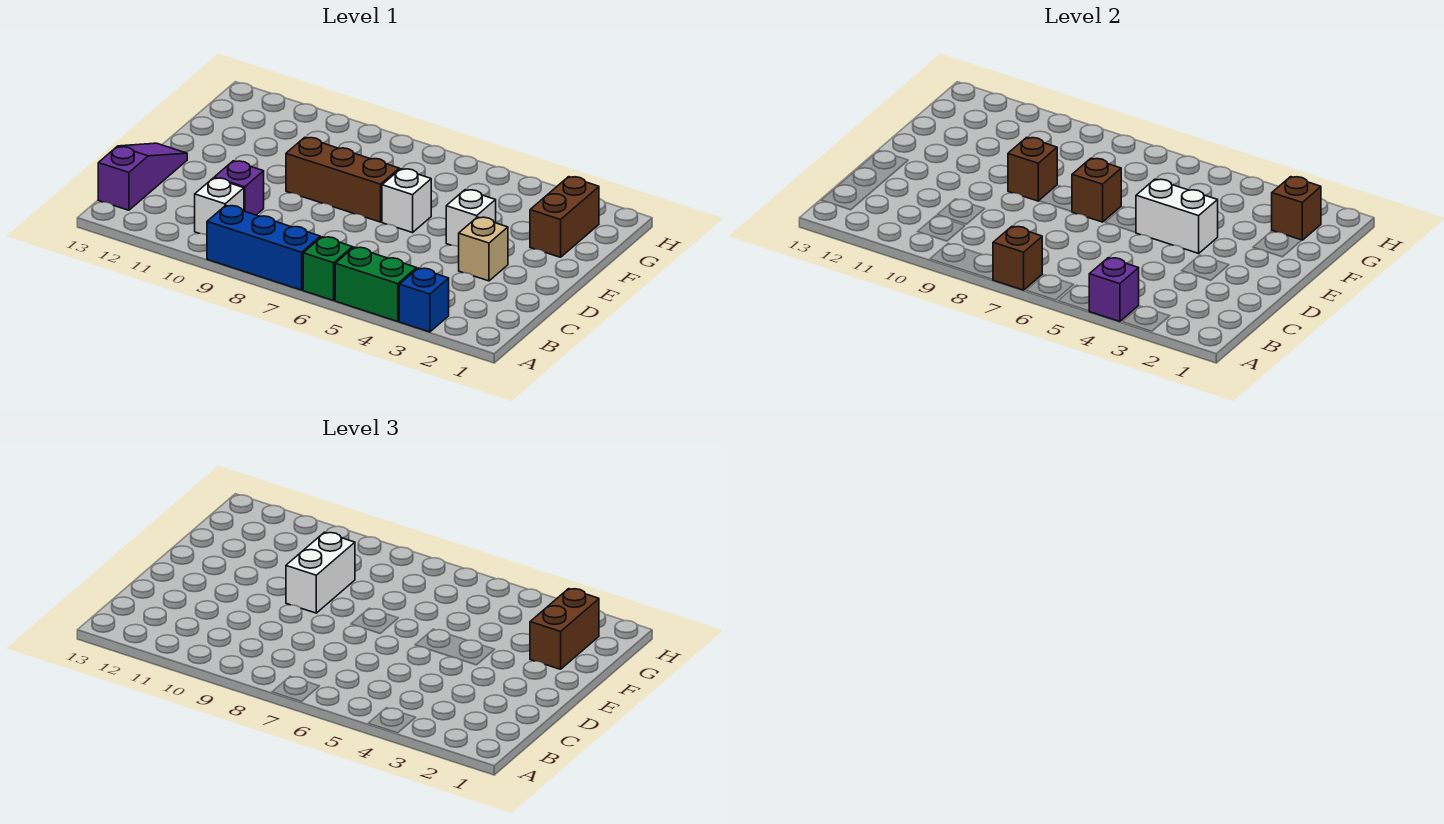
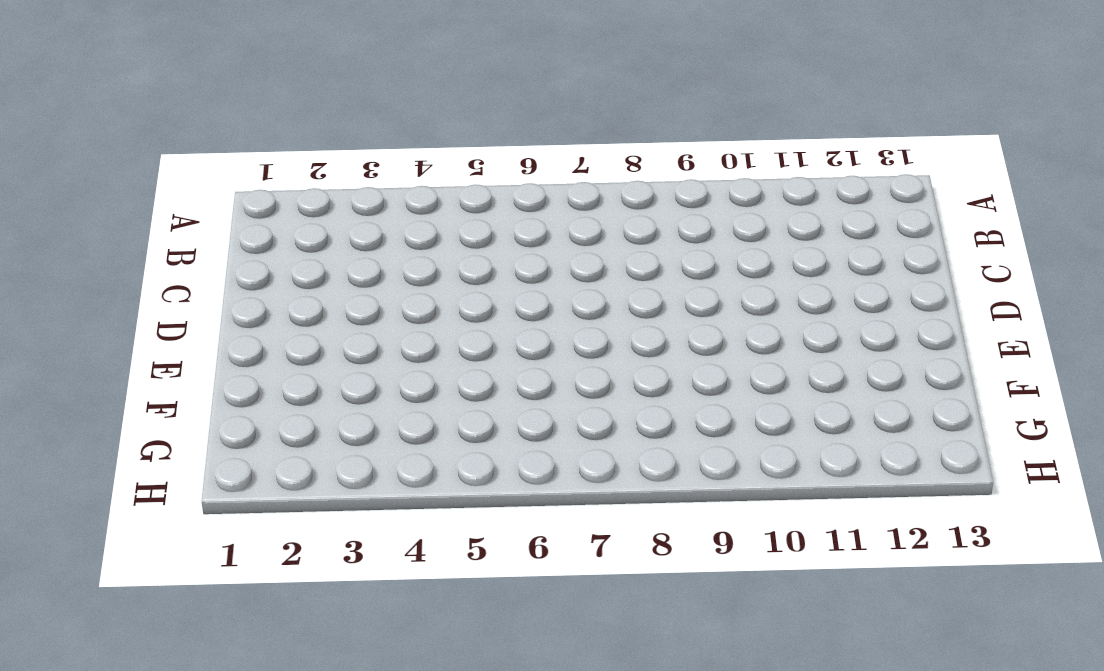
none -> blue 1x1 brick [399,268,449,332]
none -> green 1x2 brick [335,247,417,322]
none -> green 1x1 brick [303,237,353,301]

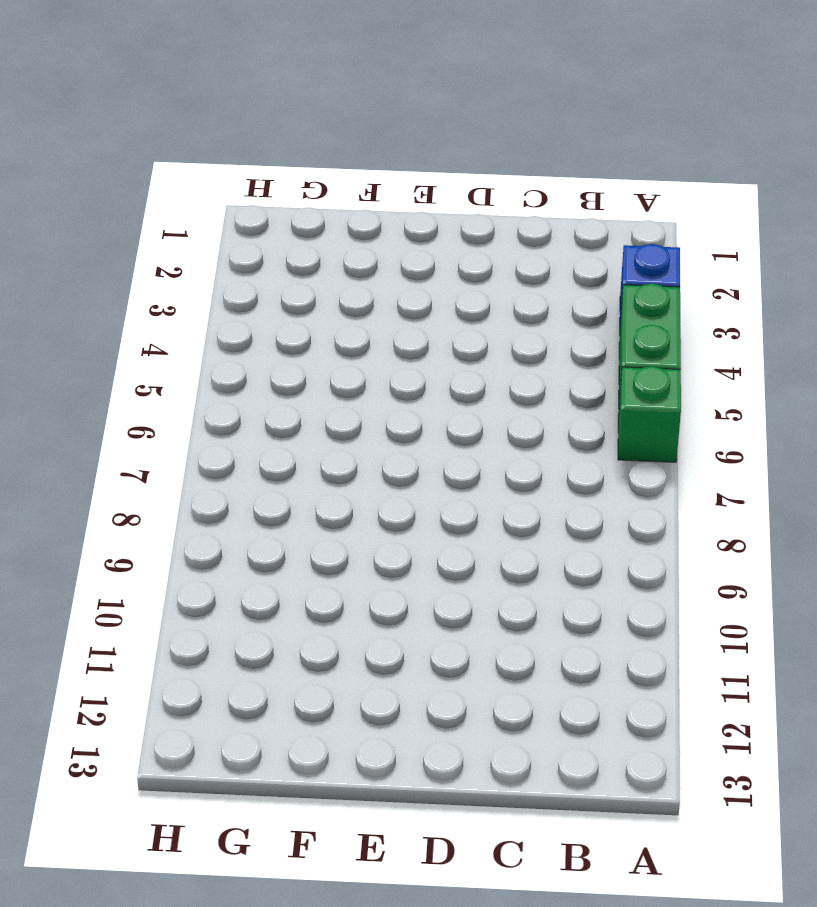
none -> blue 1x3 brick [207,205,320,290]
none -> white 1x1 brick [195,178,244,235]
none -> purple 1x3 slope [98,143,187,210]

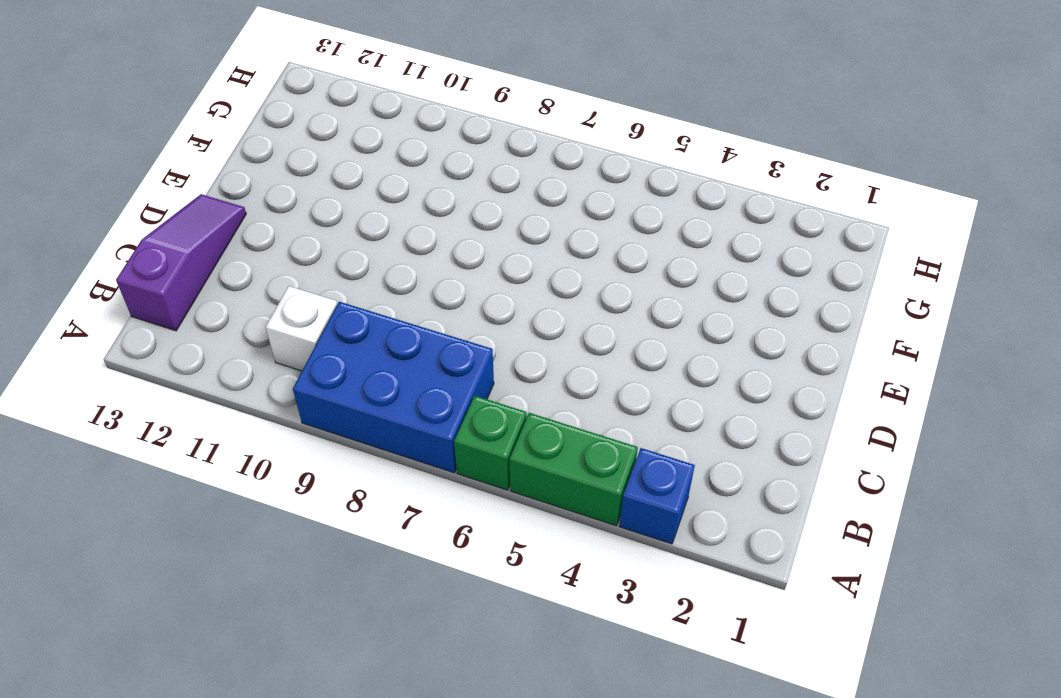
blue 2x3 brick [293,302,494,473] -> blue 1x3 brick [207,205,320,290]
none -> purple 1x1 brick [214,161,264,215]
none -> tan 1x1 brick [459,217,508,281]
none -> white 1x1 brick [446,190,496,247]

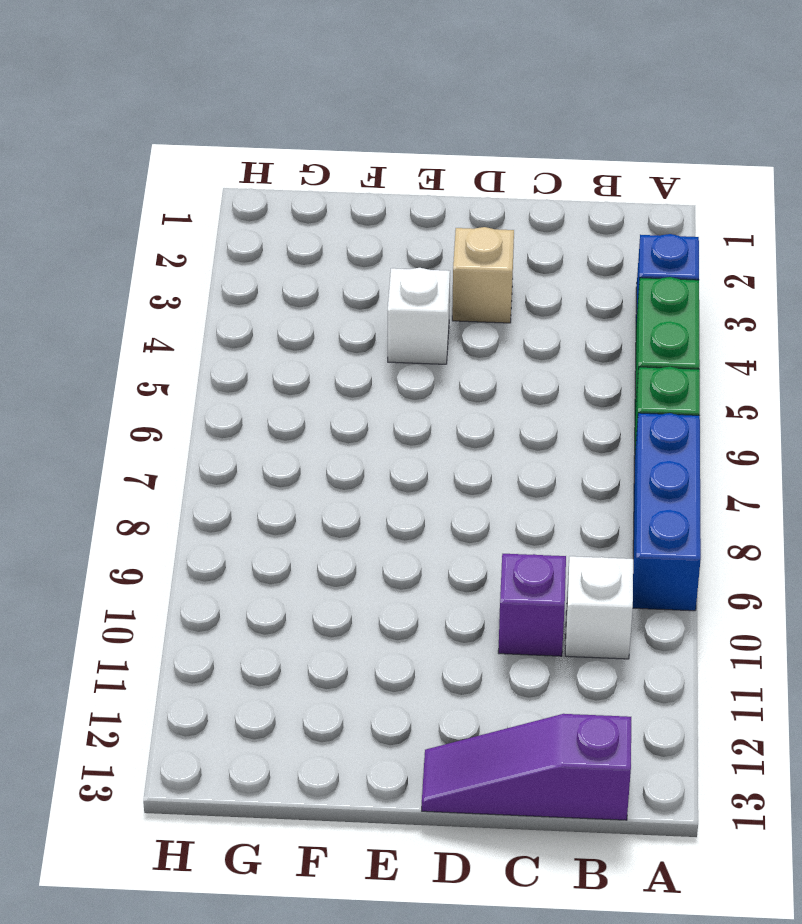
none -> white 1x1 brick [382,169,431,233]
none -> brown 1x3 brick [286,137,399,222]
none -> brown 1x2 brick [530,177,599,257]

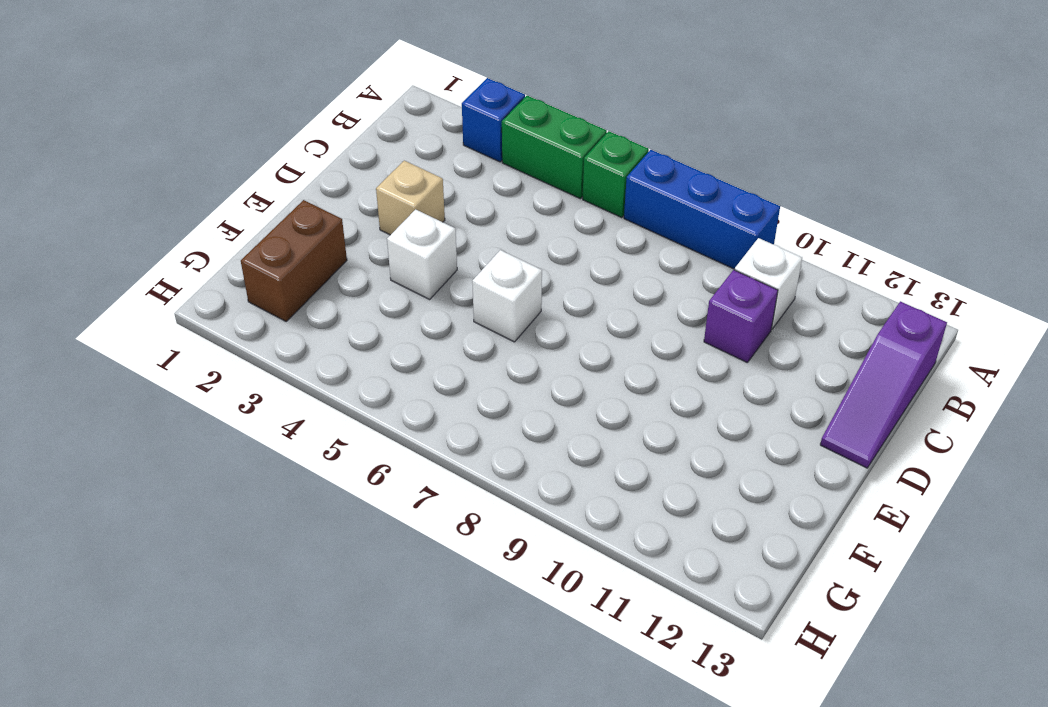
none -> brown 1x3 brick [286,137,399,222]
none -> purple 1x1 brick [1089,258,1139,322]
none -> brown 1x1 brick [993,226,1042,290]

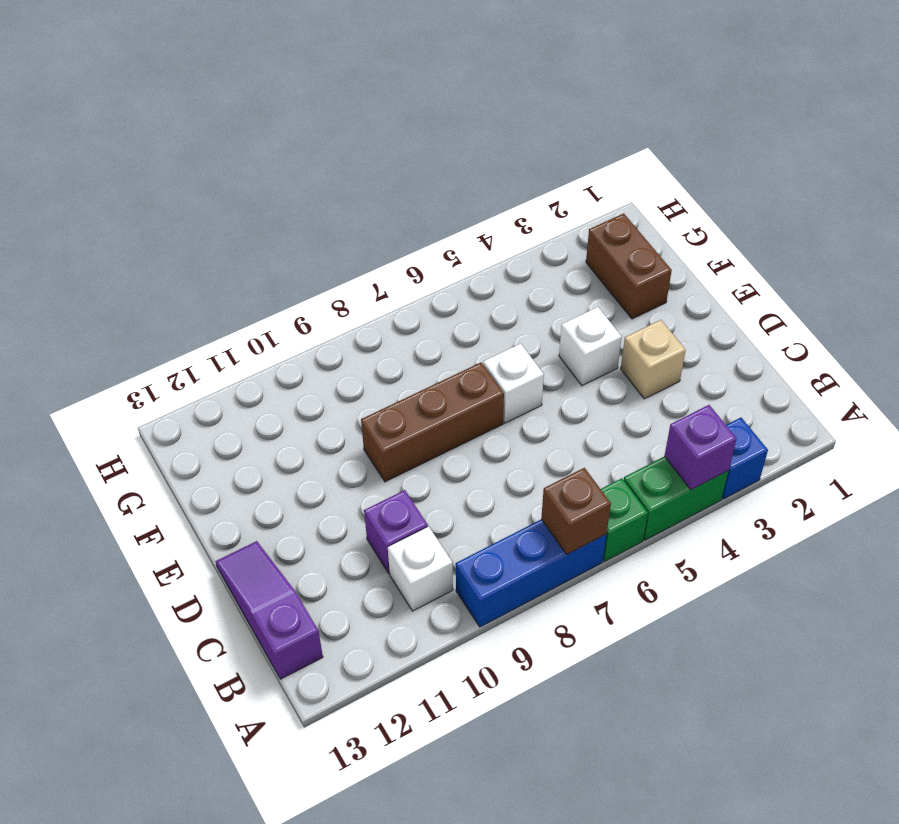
none -> white 1x2 brick [1136,179,1218,253]
none -> brown 1x1 brick [1072,158,1121,222]
none -> brown 1x1 brick [1008,137,1057,201]

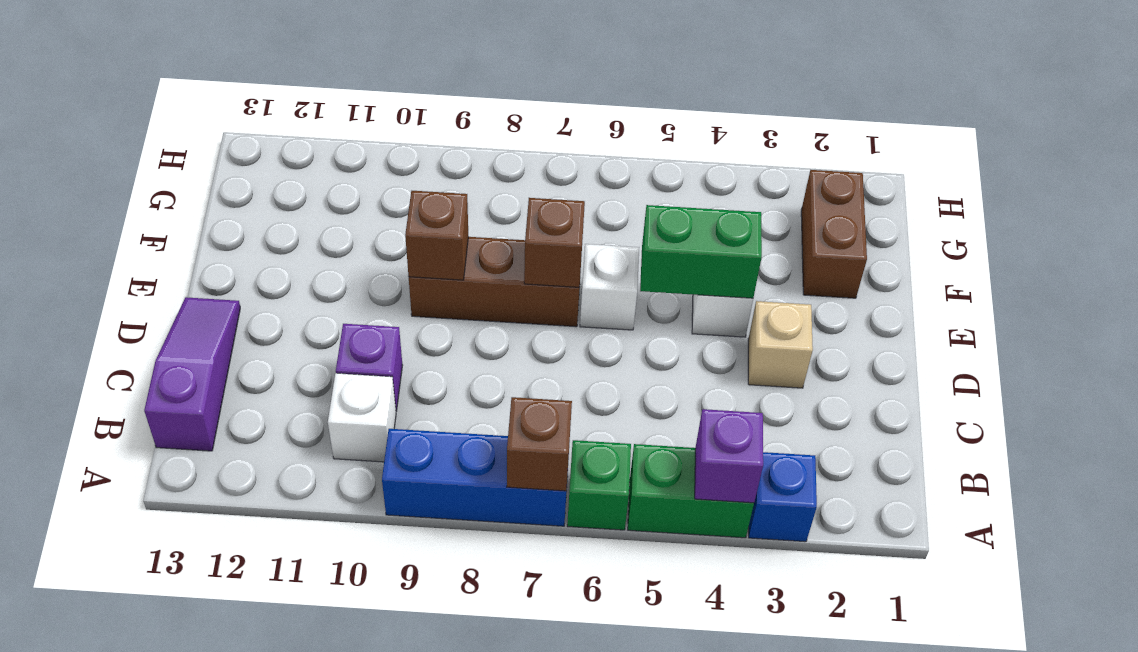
green 1x2 brick [640,205,762,298] -> white 1x2 brick [1136,179,1218,253]
none -> brown 1x1 brick [1272,177,1321,240]
none -> white 1x2 brick [286,532,355,613]
none -> brown 1x2 brick [530,589,599,669]

